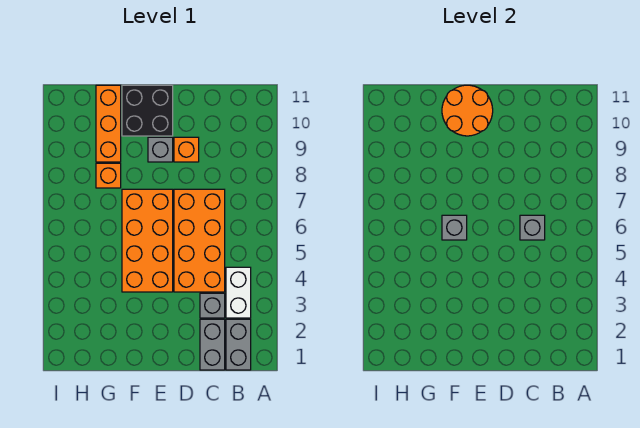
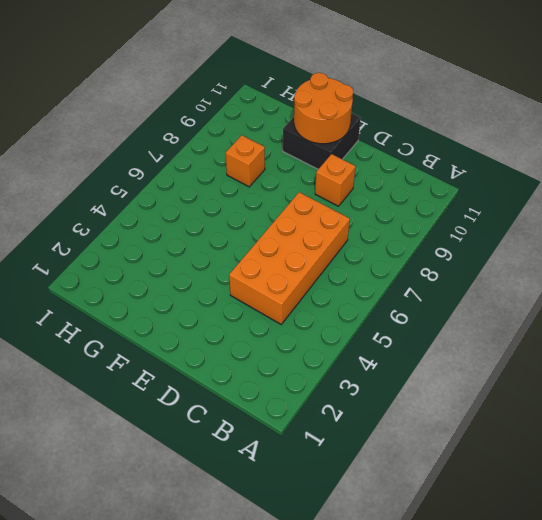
none -> grey 1x2 brick [226,319,251,370]
none -> white 1x2 brick [226,267,251,318]
none -> grey 1x2 brick [200,319,225,370]

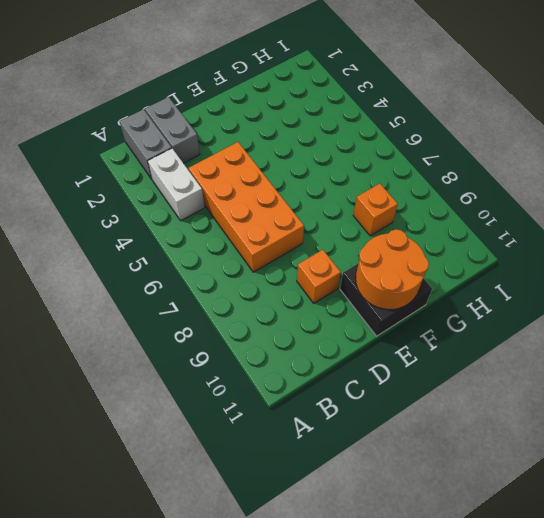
none -> grey 1x1 brick [200,293,225,318]
none -> orange 2x4 brick [122,189,173,292]
none -> grey 1x1 brick [148,137,173,162]

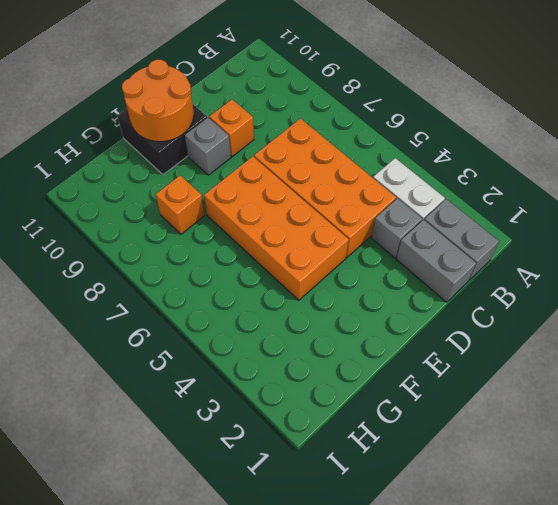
none -> orange 1x3 brick [96,85,121,162]
none -> grey 1x1 brick [520,215,545,240]
none -> grey 1x1 brick [442,215,467,240]

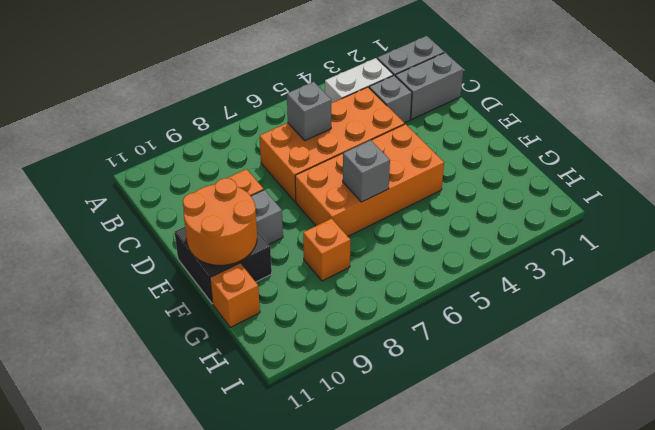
orange 1x1 brick [210,263,260,327] -> orange 1x3 brick [96,85,121,162]

